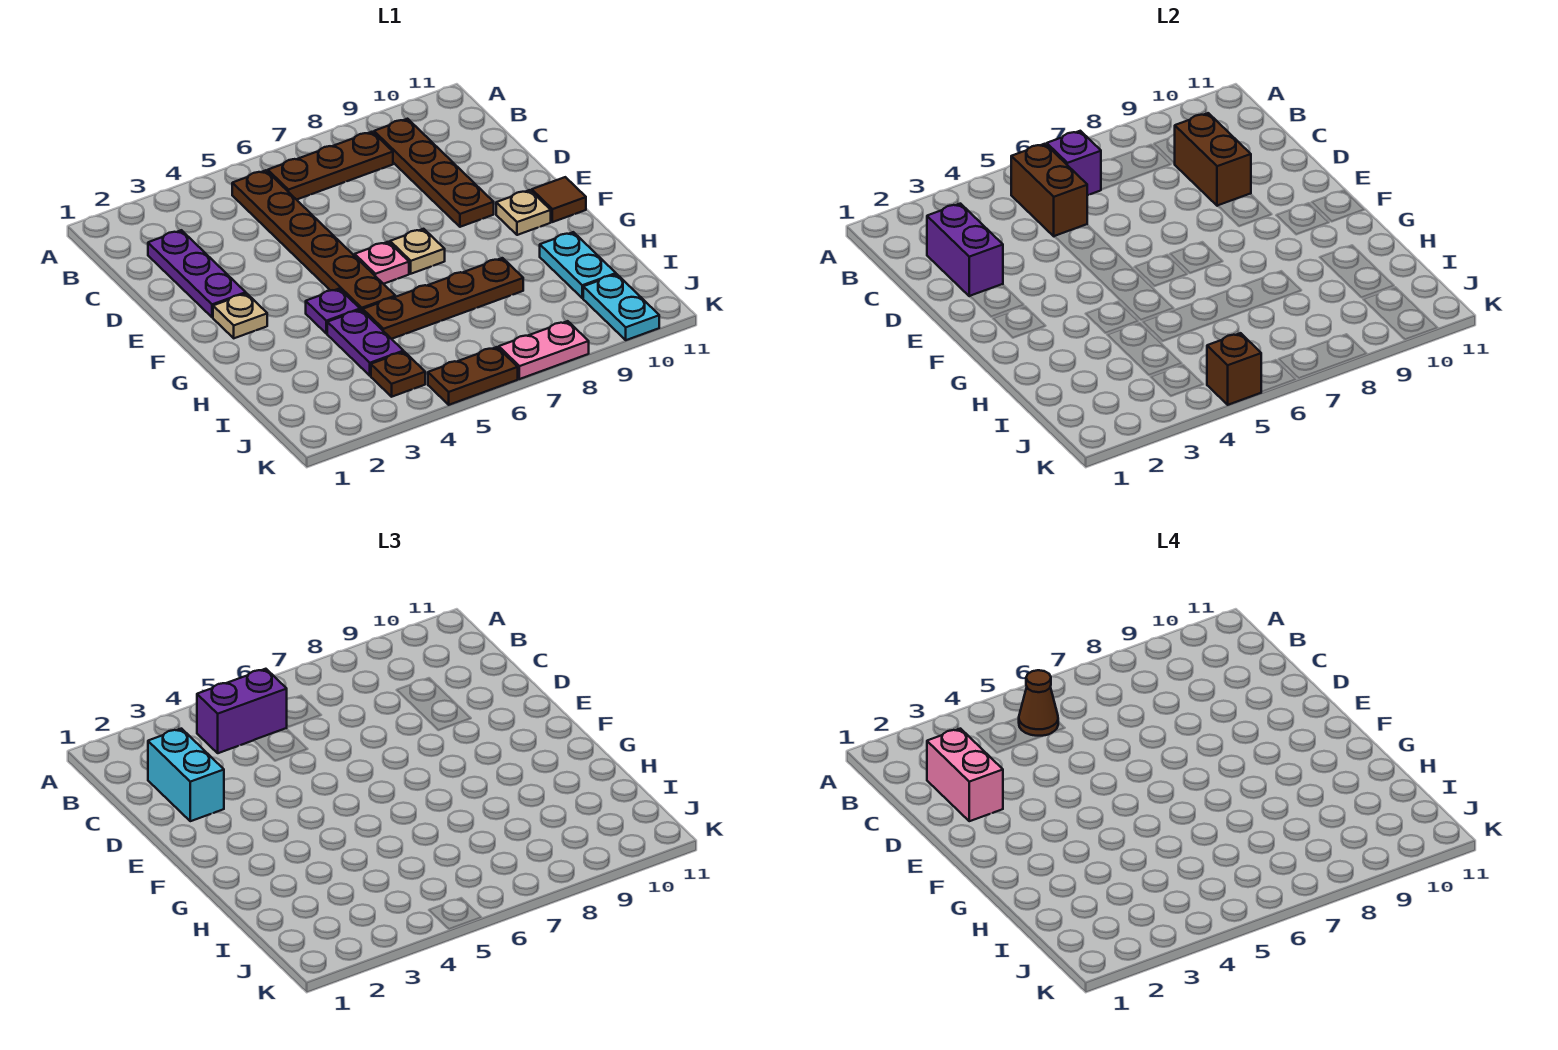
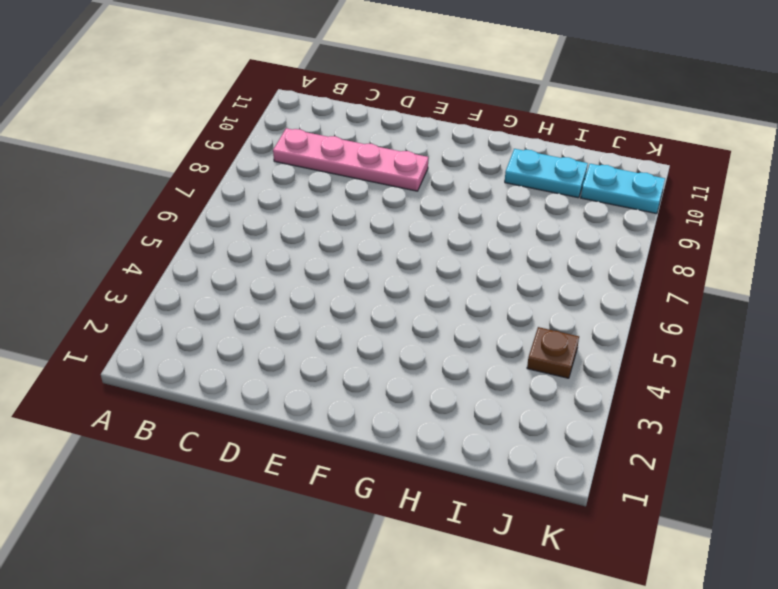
pink 1x4 plate [273,128,428,191] -> brown 1x4 plate [374,119,494,227]
none -> brown 1x6 plate [232,170,395,311]
none -> brown 1x3 plate [268,132,393,200]
none -> purple 1x3 plate [148,230,246,317]

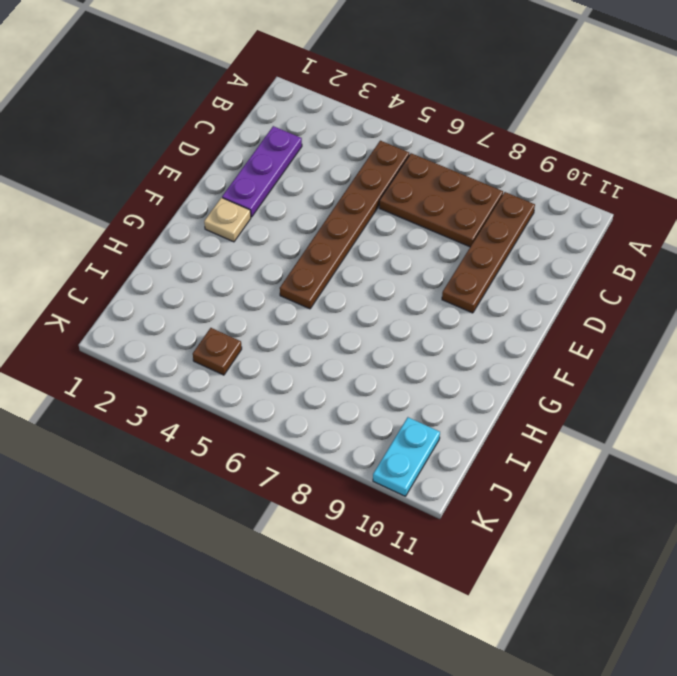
brown 2x3 plate [379,153,503,247] -> brown 1x3 plate [268,132,393,200]
none -> pink 1x1 plate [355,242,409,284]
none -> tan 1x1 plate [390,229,445,274]
none -> tan 1x1 plate [496,190,551,235]

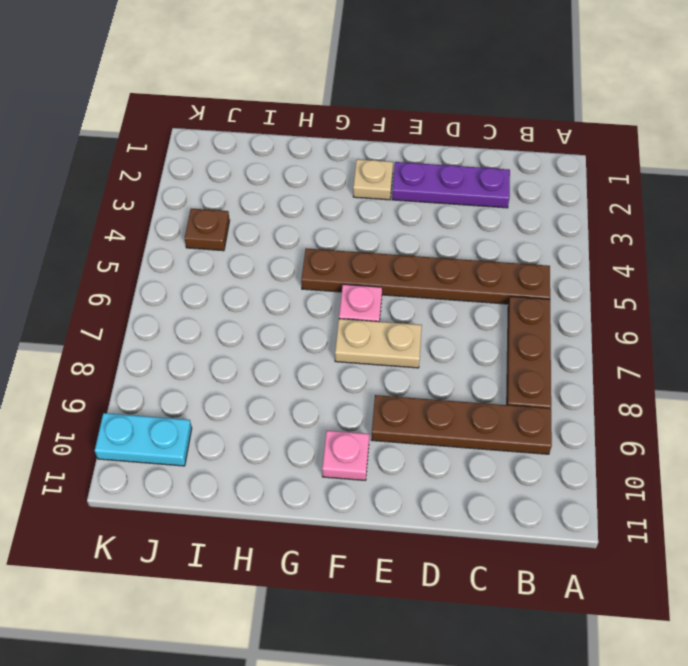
tan 1x2 plate [335,319,422,368] -> tan 1x1 plate [390,229,445,274]
pink 1x1 plate [322,431,369,480] -> tan 1x1 plate [496,190,551,235]
none -> brown 1x1 tile [532,177,586,222]
none -> purple 1x1 plate [306,289,360,334]
none -> purple 1x2 plate [327,310,404,376]

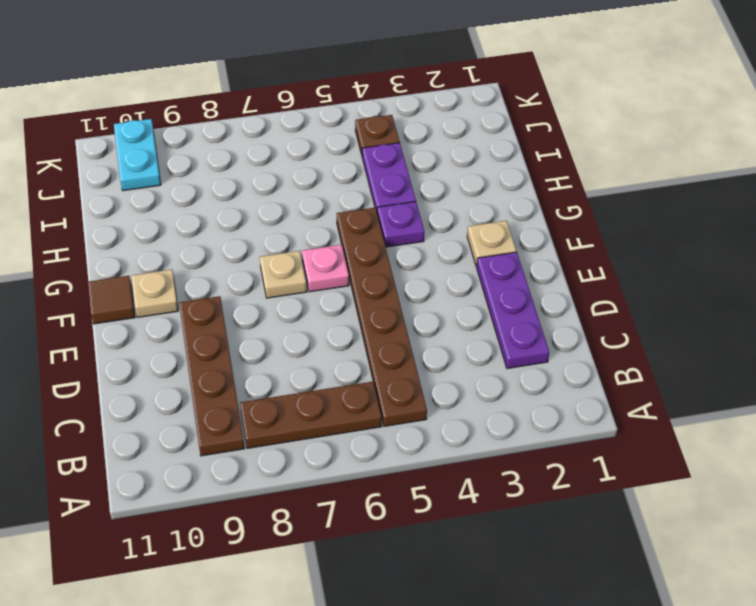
none -> brown 1x4 plate [363,258,523,339]
none -> cyan 1x2 plate [540,232,616,298]
none -> brown 1x2 plate [428,347,518,405]

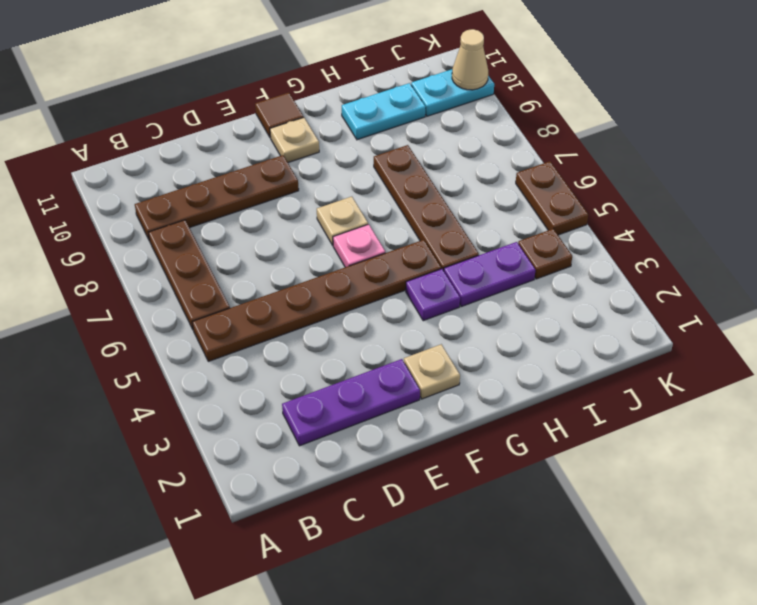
tan 1x1 cone [452,29,488,90] -> none
none -> pink 1x2 plate [499,321,589,379]
none -> brown 1x2 brick [1011,144,1087,236]
none -> purple 1x1 brick [1047,131,1101,195]

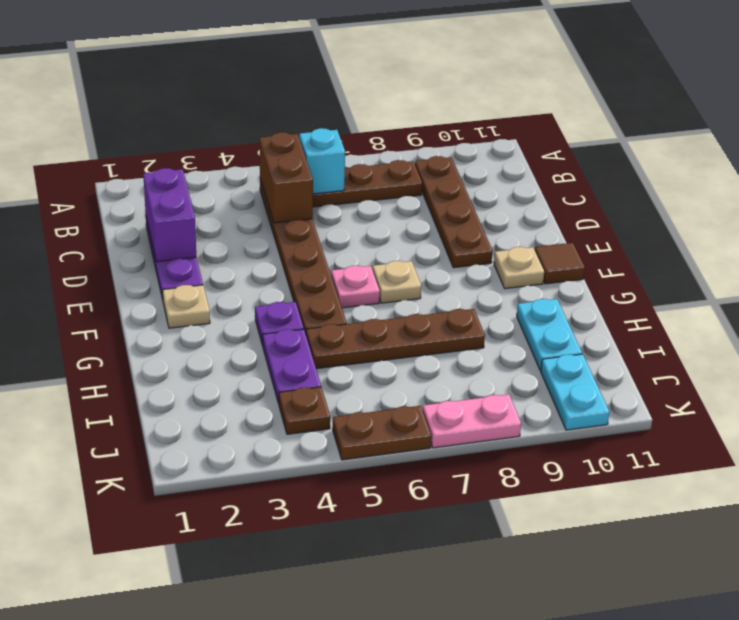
cyan 1x1 brick [299,128,345,194] -> purple 1x1 brick [1047,131,1101,195]
none -> brown 1x2 brick [1175,113,1251,206]
none -> brown 1x1 brick [1207,333,1261,405]
none -> purple 1x2 brick [197,669,287,753]

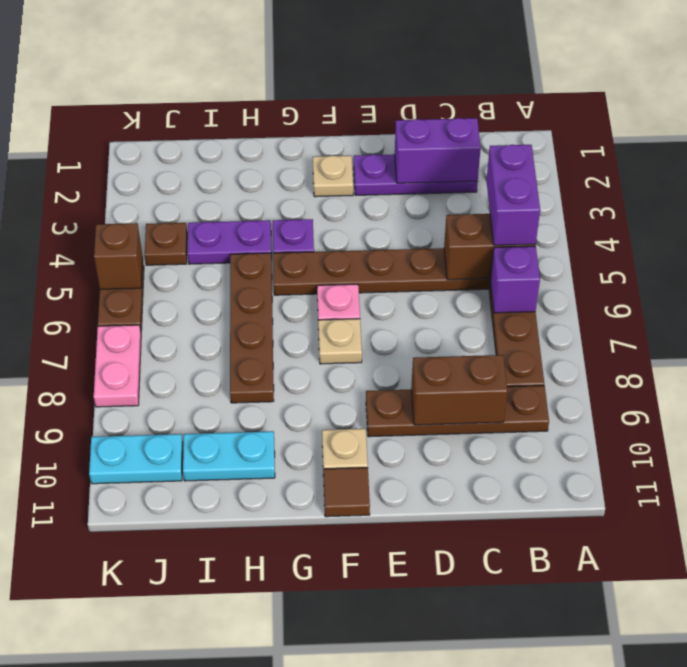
none -> cyan 1x2 brick [148,729,224,821]
none -> brown 1x1 cone [1019,670,1058,736]
none -> pink 1x2 brick [927,729,1003,821]

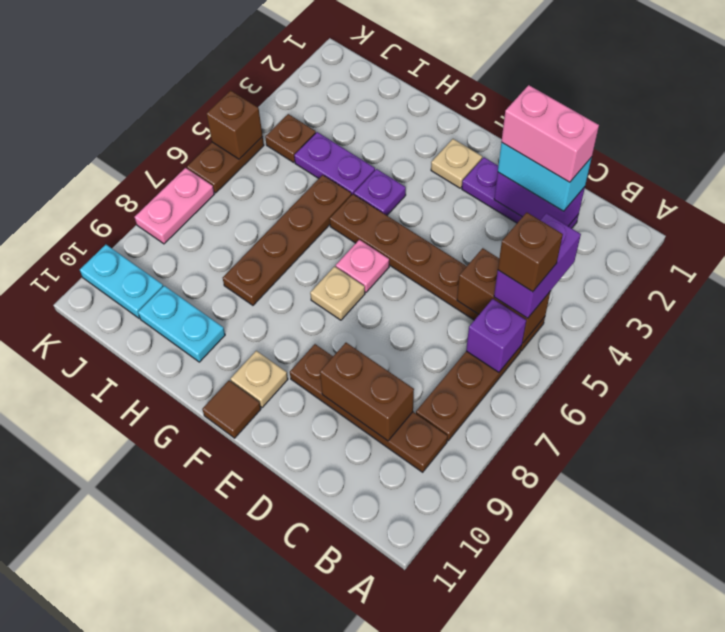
brown 1x1 brick [498,212,563,292] -> brown 1x1 cone [1019,670,1058,736]

